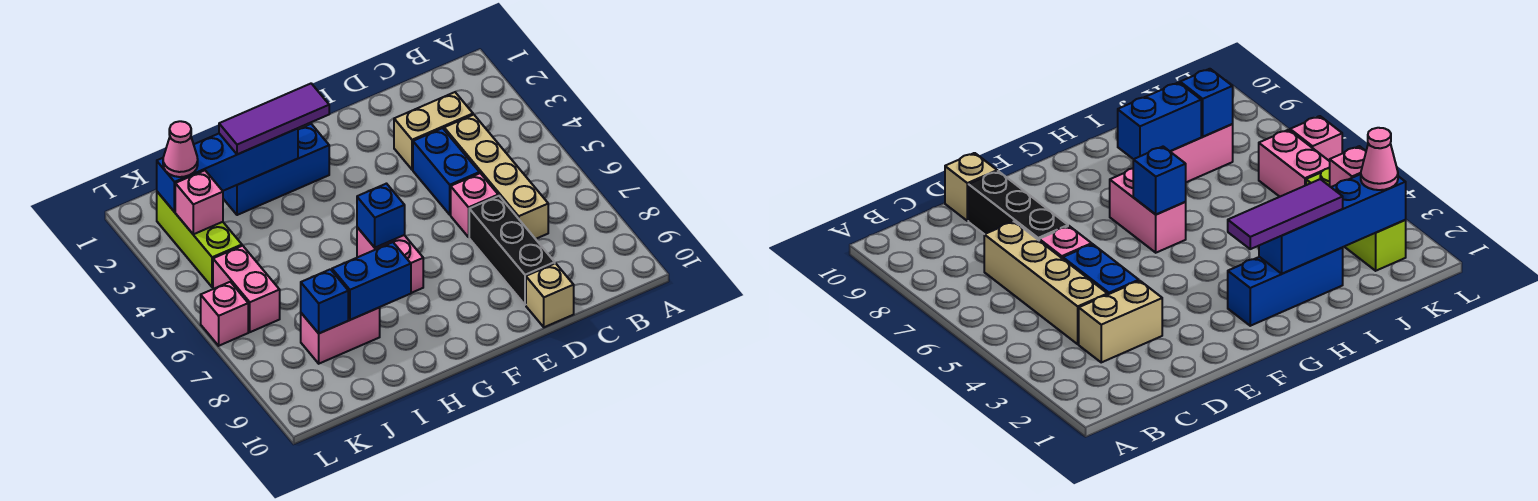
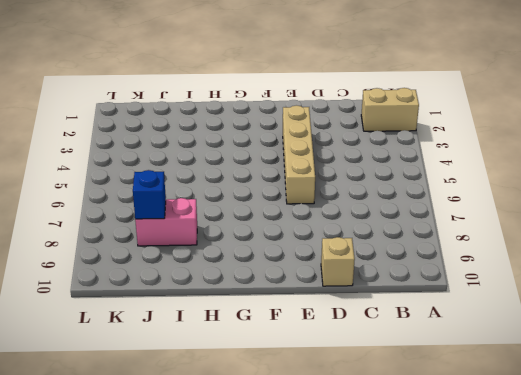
tan 1x2 brick [361,88,419,131] -> tan 1x2 brick moved to [394,92,473,170]
tan 1x4 brick [283,105,315,204] -> tan 1x4 brick moved to [444,115,548,239]
none -> blue 1x2 brick [413,128,479,215]
none -> pink 1x1 brick [451,173,498,237]
none -> black 1x3 brick [469,196,555,305]

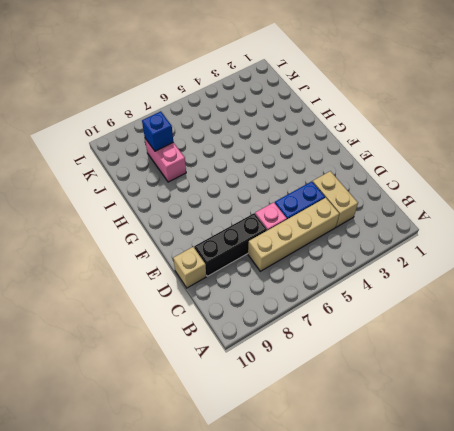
none -> blue 1x3 brick [223,124,329,215]
none -> pink 1x2 brick [357,227,423,293]
none -> lime 1x3 brick [157,192,242,287]

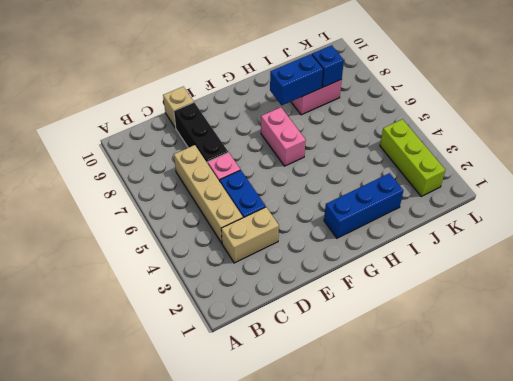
none -> pink 1x2 brick [213,246,280,332]
none -> pink 1x1 brick [201,282,248,346]
none -> blue 1x1 brick [357,184,405,248]

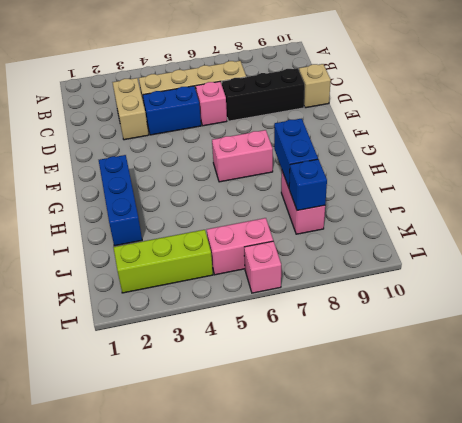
none -> blue 1x1 brick [357,184,405,248]
none -> blue 1x4 brick [157,128,298,212]
none -> pink 1x1 brick [175,170,223,234]

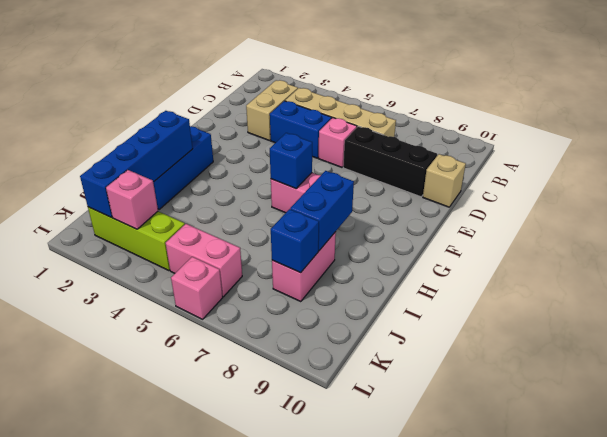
none -> purple 1x3 tile [219,84,329,154]
none -> pink 1x1 cone [163,121,198,177]

